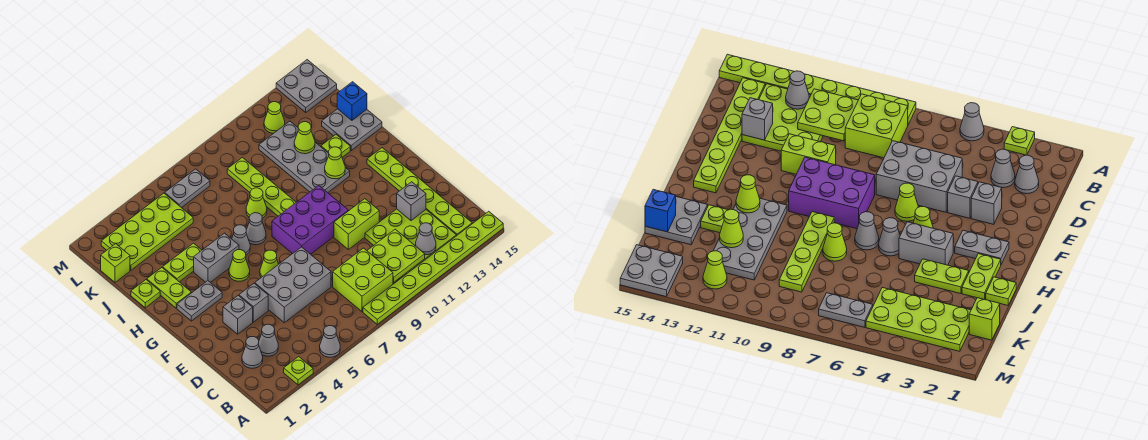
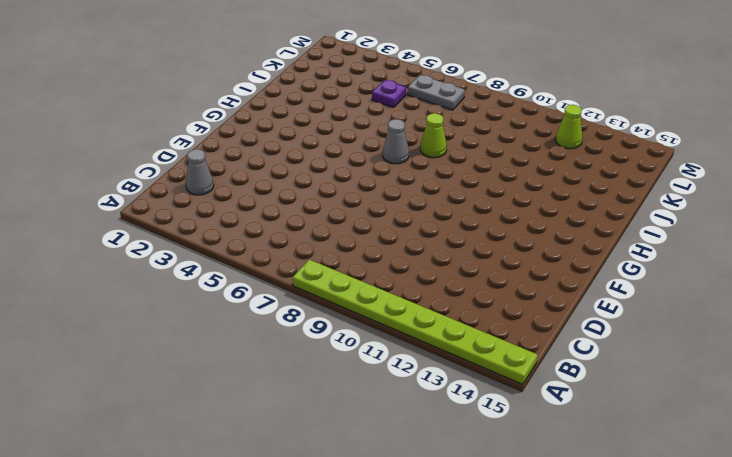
purple 1x1 plate [372,80,406,108] -> lime 2x4 plate [101,193,193,270]
none -> lime 1x1 plate [284,357,313,385]
none -> grey 1x1 cone [320,326,340,357]
none -> lime 2x2 brick [333,248,393,312]
none -> lime 3x3 plate [365,209,456,273]

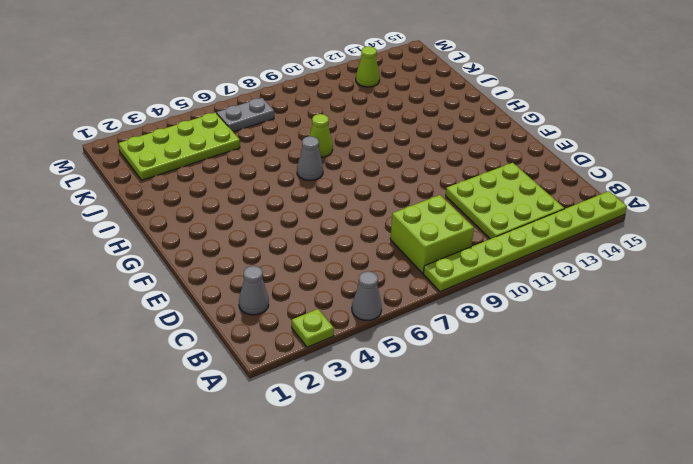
none -> lime 1x6 plate [367,148,472,236]
none -> grey 1x1 cone [259,324,278,356]
none -> grey 2x3 brick [255,247,331,323]
none -> grey 1x1 brick [223,295,253,334]

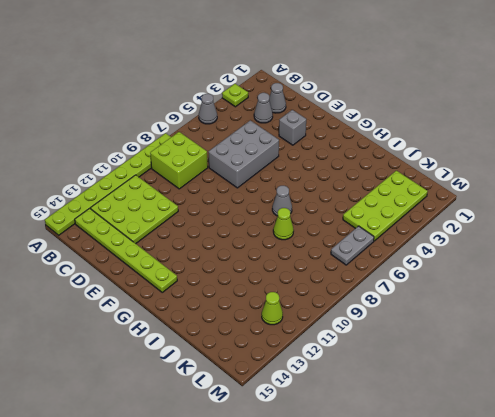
none -> grey 1x1 brick [239,283,268,322]
none -> lime 1x2 brick [334,199,379,249]
none -> lime 1x1 cone [260,250,278,277]
none -> purple 2x3 brick [272,186,348,254]

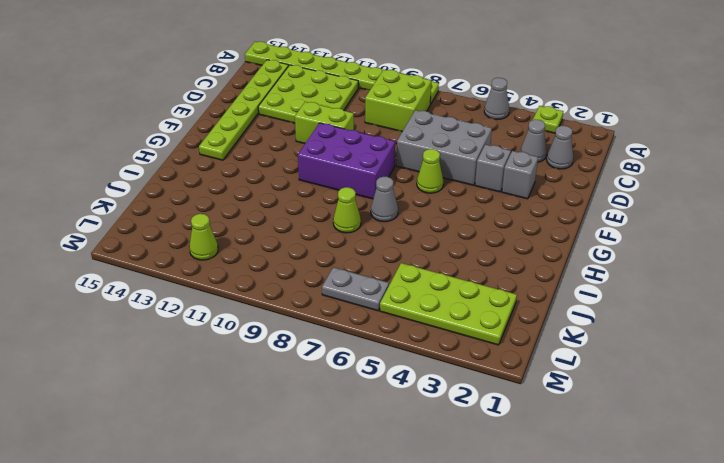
none -> grey 1x2 plate [177,281,222,321]
none -> lime 1x1 cone [229,250,250,281]
none -> lime 1x2 plate [147,268,191,308]
none -> grey 1x2 brick [194,233,239,282]

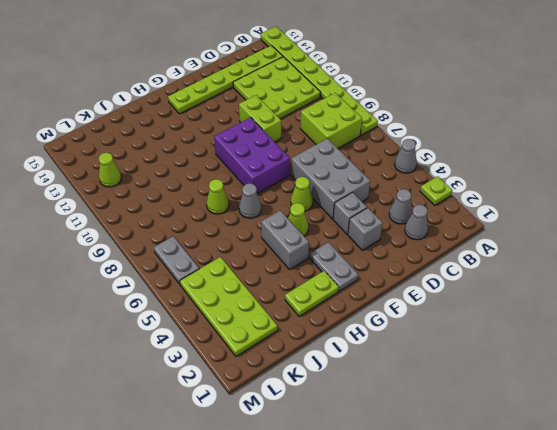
none -> grey 1x1 cone [232,225,250,255]
none -> lime 1x4 plate [227,157,296,216]
none -> grey 2x4 plate [259,121,350,193]
none -> lime 1x1 plate [131,280,160,308]

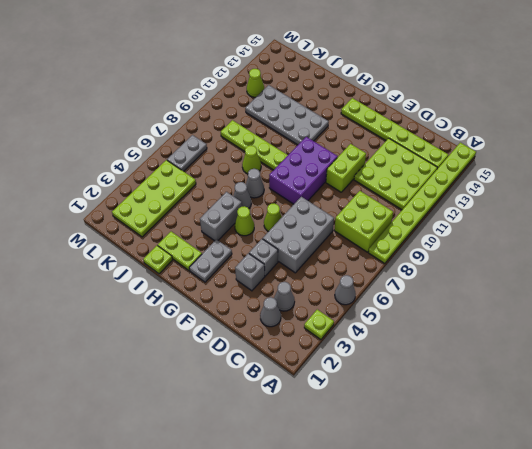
none -> lime 1x2 plate [163,243,202,282]
none -> lime 1x1 plate [321,135,350,157]
none -> grey 2x2 plate [322,109,382,150]
none -> lime 1x1 brick [101,244,130,282]

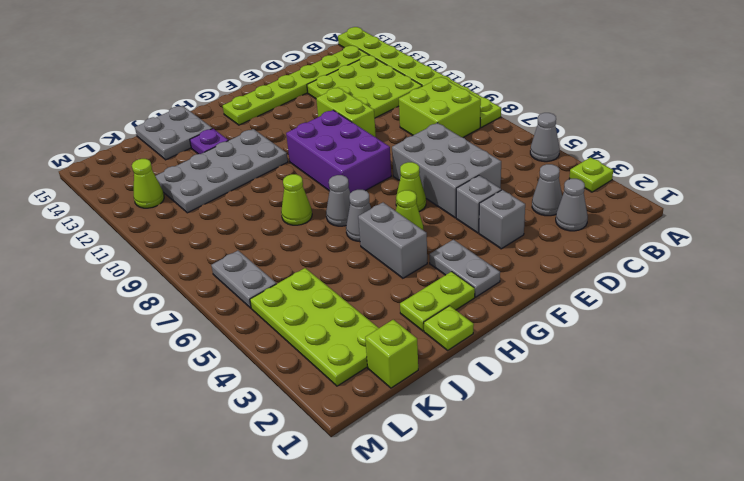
purple 1x1 plate [190,129,228,154] -> lime 1x1 plate [321,135,350,157]
none -> lime 1x4 plate [227,157,296,216]
none -> lime 1x2 plate [163,243,202,282]
none -> grey 2x2 plate [276,60,337,112]
none -> lime 2x2 plate [367,229,425,282]

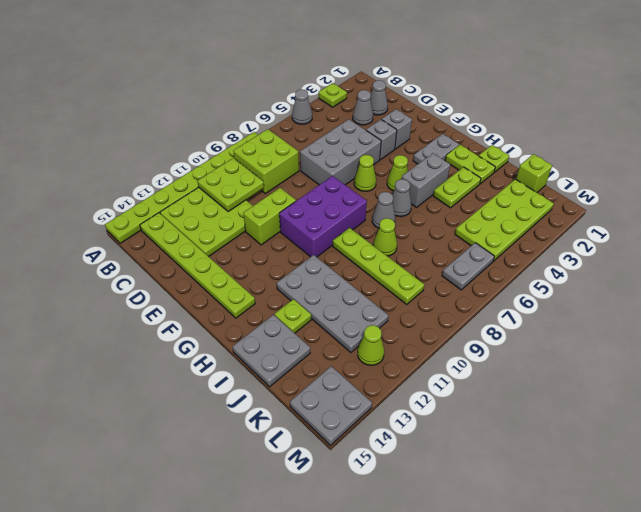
none -> grey 1x1 cone [415,223,436,255]
none -> grey 1x1 brick [397,182,426,221]
none -> lime 1x1 cone [325,147,345,179]
none -> lime 1x1 cone [294,122,315,154]

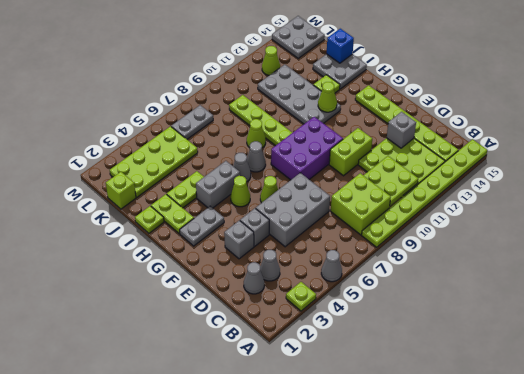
none -> grey 1x1 cone [415,223,436,255]
none -> lime 1x1 cone [294,122,315,154]

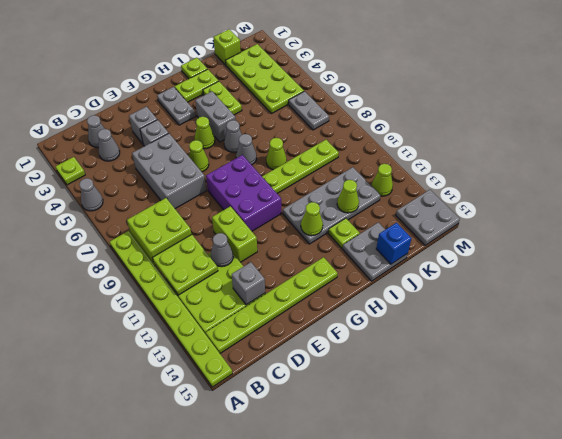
grey 1x1 cone [211,233,233,267] -> grey 1x1 cone moved to [415,223,436,255]

